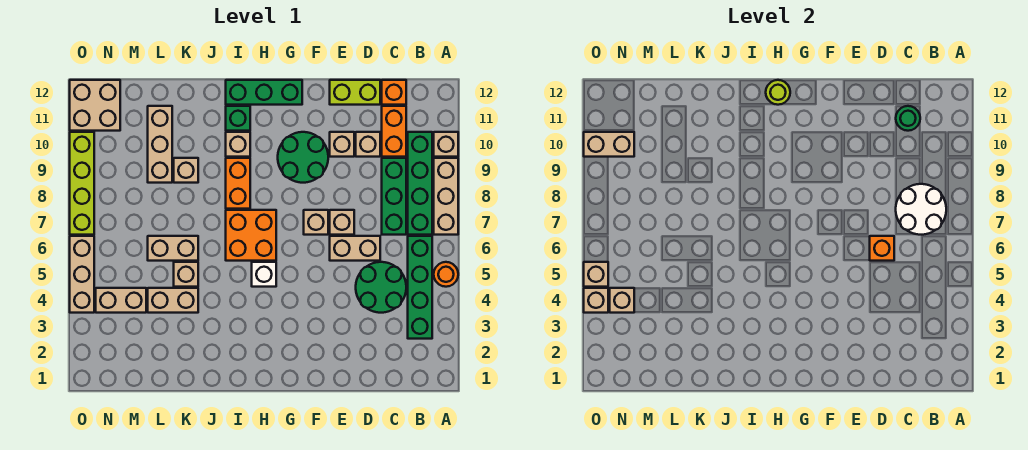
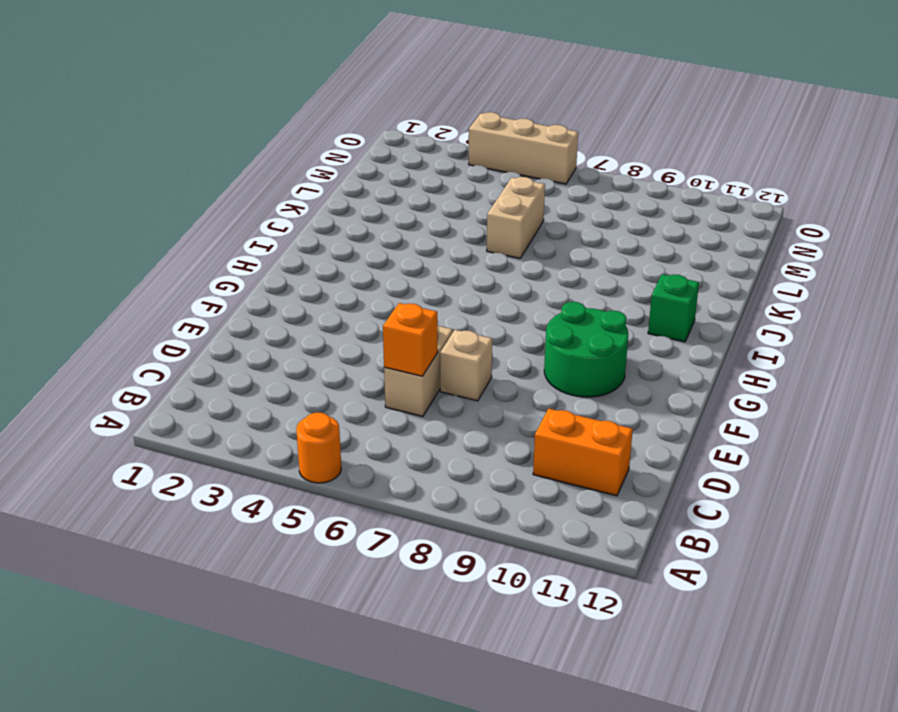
none -> tan 1x3 brick [434,158,458,235]
none -> tan 1x1 brick [434,132,458,157]
none -> green 1x4 brick [408,236,432,339]
none -> green 1x4 brick [408,132,432,235]

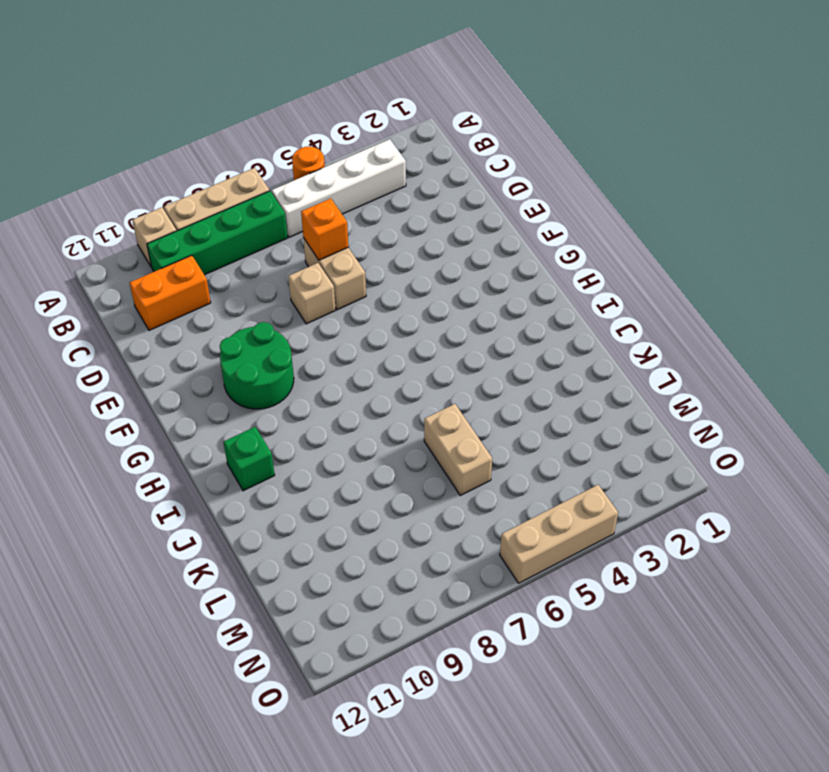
white 1x4 brick [272,139,406,237] -> green 1x4 brick [408,236,432,339]
none -> green 2x2 round brick [356,262,406,313]
none -> green 1x3 brick [382,158,406,235]
none -> orange 1x1 brick [382,80,406,105]
none -> tan 1x1 brick [356,132,380,157]

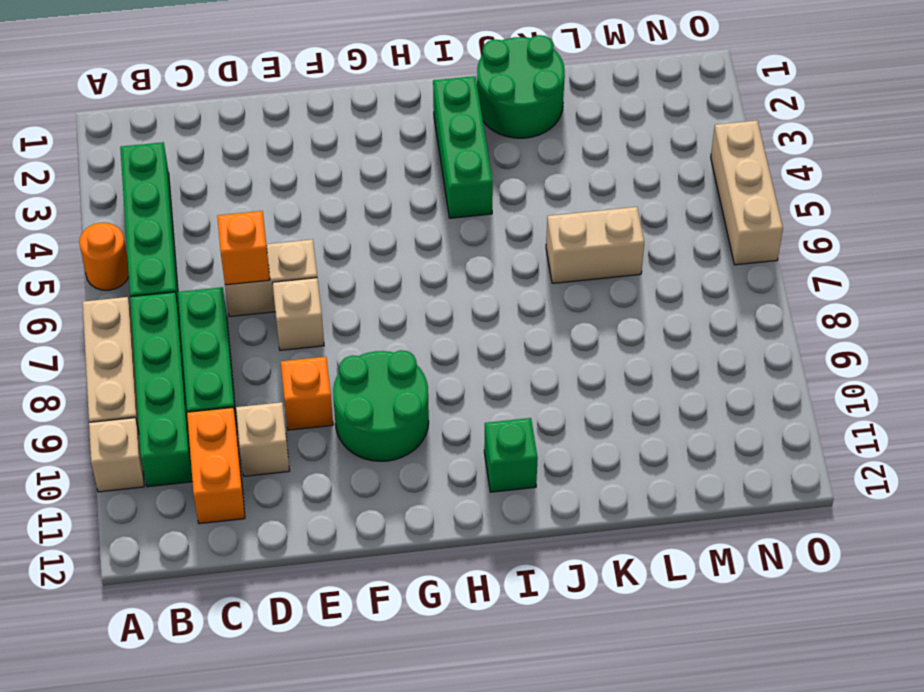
orange 1x1 brick [281,357,333,430] -> orange 1x1 brick moved to [382,80,406,105]
green 1x3 brick [433,76,493,218] -> green 1x3 brick turned to [226,80,302,105]
green 2x2 round brick [477,35,565,138] -> green 2x2 round brick moved to [356,262,406,313]
none -> lime 1x2 brick [330,80,380,105]
none -> tan 1x1 brick [330,132,354,157]
none -> tan 1x1 brick [304,210,328,235]
none -> white 1x1 brick [252,262,276,287]

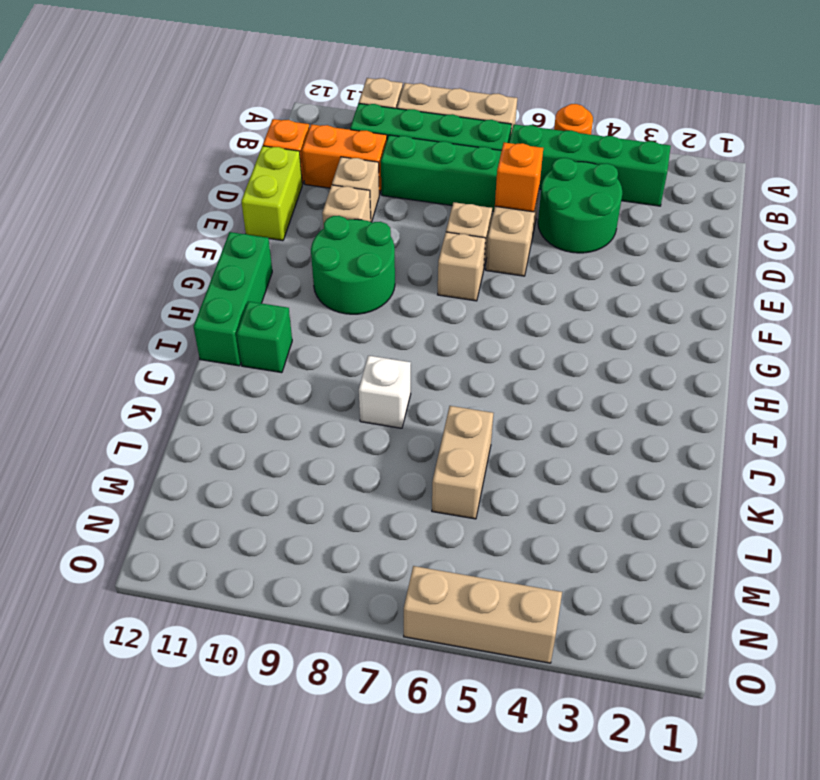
white 1x1 brick [359,356,411,428] -> white 1x1 brick moved to [252,262,276,287]
none -> orange 2x2 brick [226,210,276,261]
none -> orange 1x2 brick [226,158,250,209]
none -> tan 1x1 brick [226,132,250,157]
none -> tan 1x2 brick [148,288,198,313]

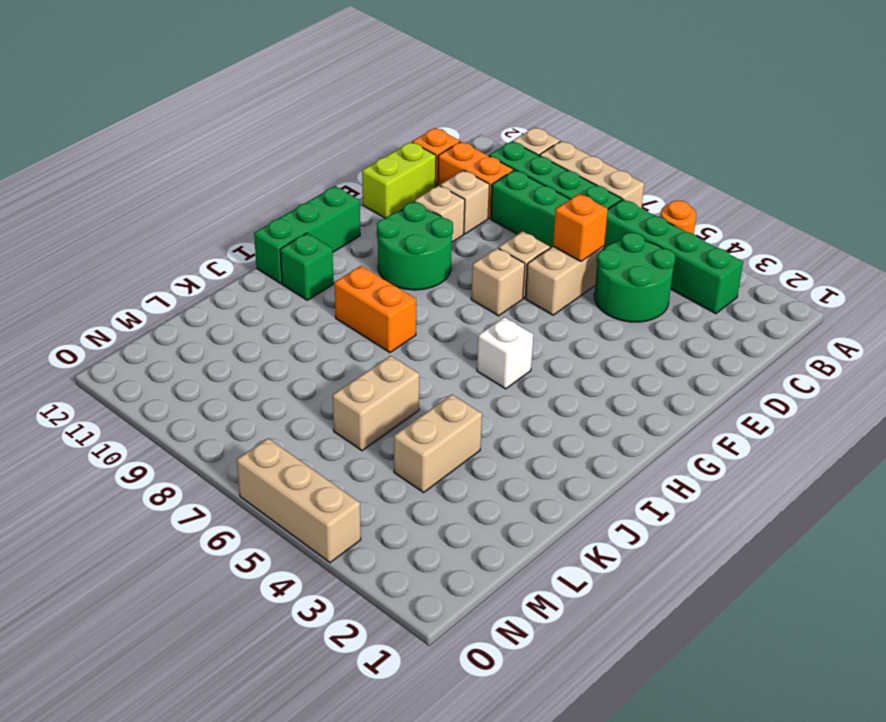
none -> orange 2x2 brick [226,210,276,261]
none -> tan 1x1 brick [226,132,250,157]
none -> tan 1x1 brick [174,262,198,287]
none -> tan 1x1 brick [174,158,198,183]

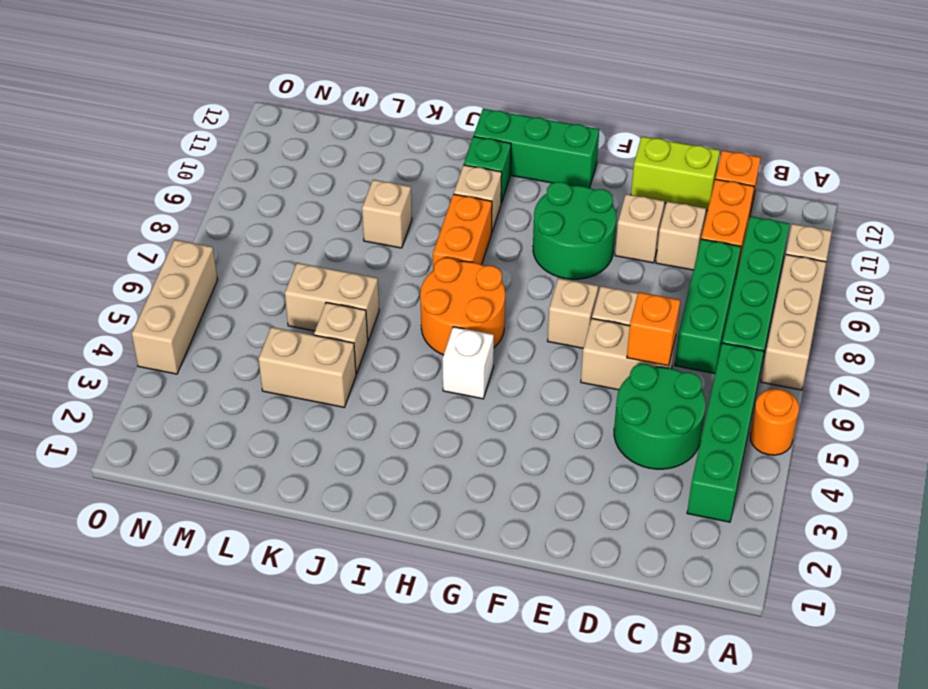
orange 2x2 round brick [420,258,505,355] -> orange 2x2 brick [226,210,276,261]
none -> tan 1x3 brick [148,106,172,183]
none -> tan 1x2 brick [96,288,146,313]
none -> tan 2x2 brick [70,80,120,131]
none -> lime 1x4 brick [70,132,94,235]

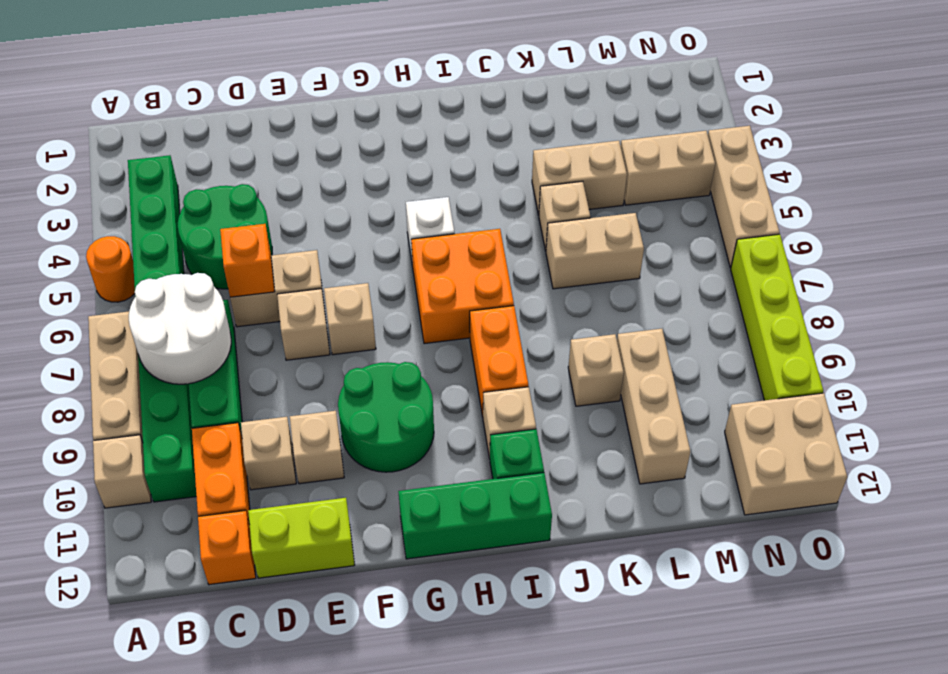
none -> green 1x1 round brick [896,106,920,131]
none -> lime 1x1 round brick [766,80,790,105]
none -> tan 1x1 brick [610,288,634,313]
none -> tan 1x2 brick [584,132,634,157]

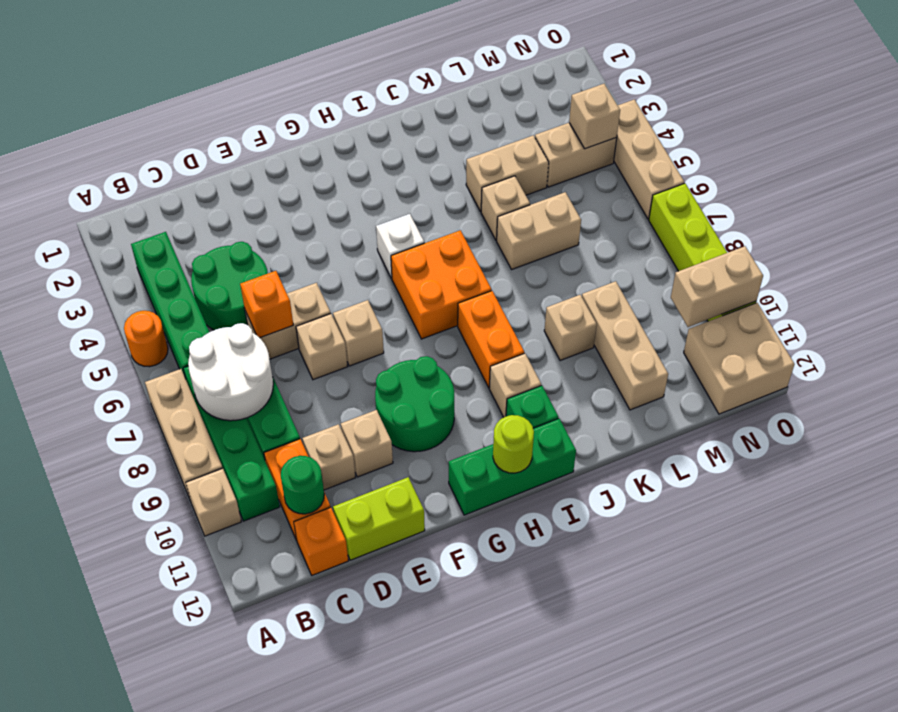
none -> tan 1x1 brick [584,288,608,313]
none -> tan 1x1 brick [584,262,608,287]

